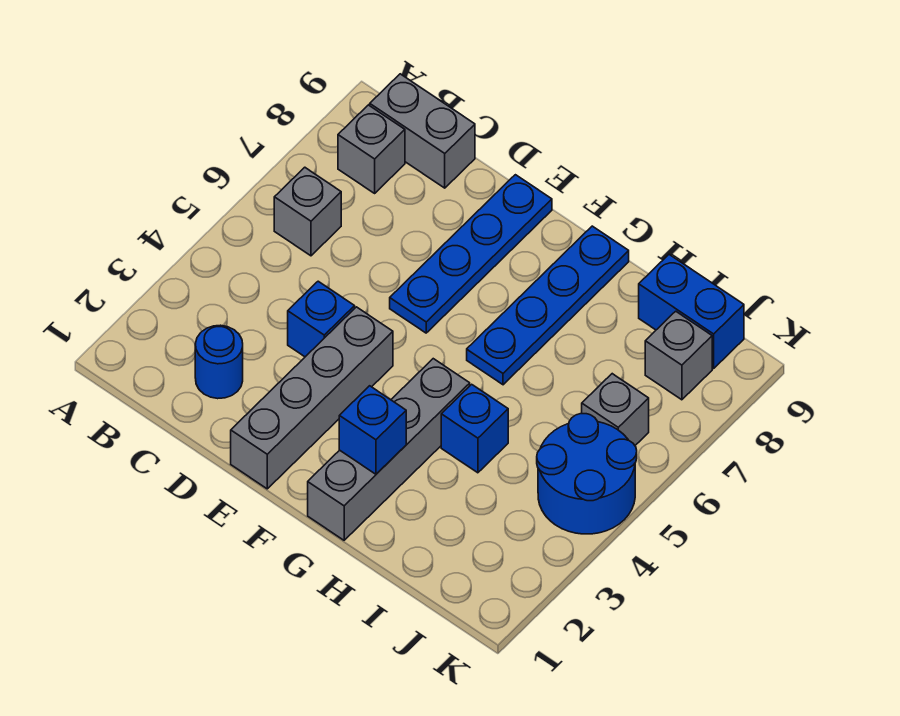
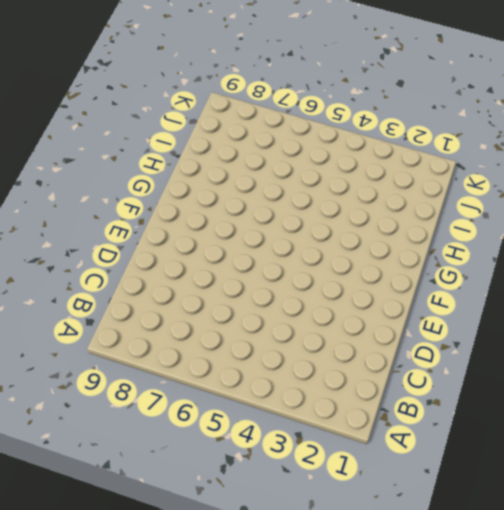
none -> grey 1x1 brick [274,167,341,256]
none -> grey 1x1 brick [338,105,405,193]
none -> grey 1x2 brick [370,74,475,188]

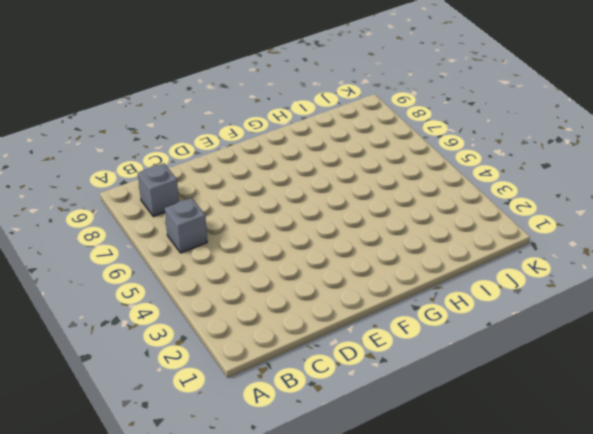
none -> grey 1x2 brick [370,74,475,188]
none -> blue 1x1 round brick [195,325,243,399]
none -> blue 1x1 brick [288,281,355,357]

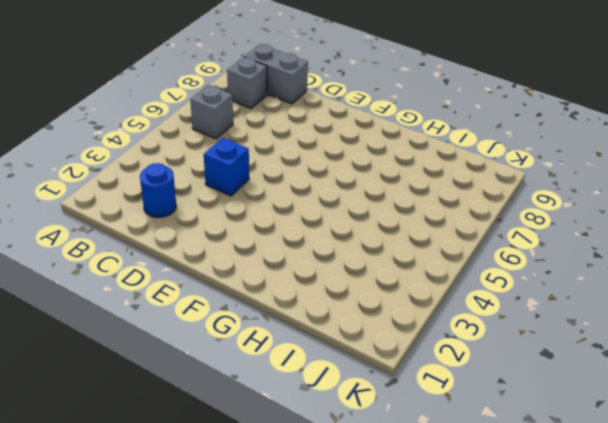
none -> grey 1x4 brick [231,307,393,489]
none -> blue 1x4 plate [390,175,552,333]
none -> grey 1x4 brick [308,359,470,540]

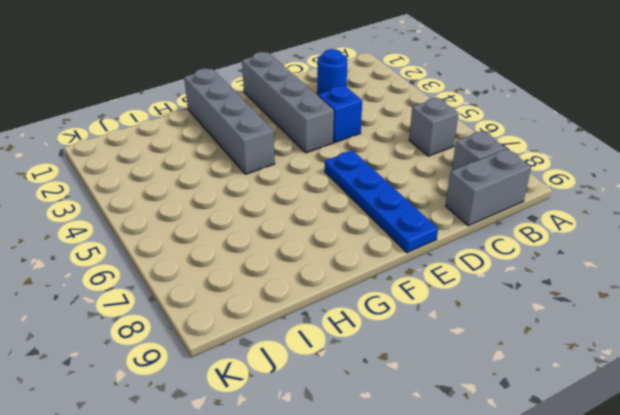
none -> blue 1x4 plate [467,226,629,385]
none -> blue 1x1 brick [441,384,508,473]
none -> blue 1x2 brick [639,255,744,368]

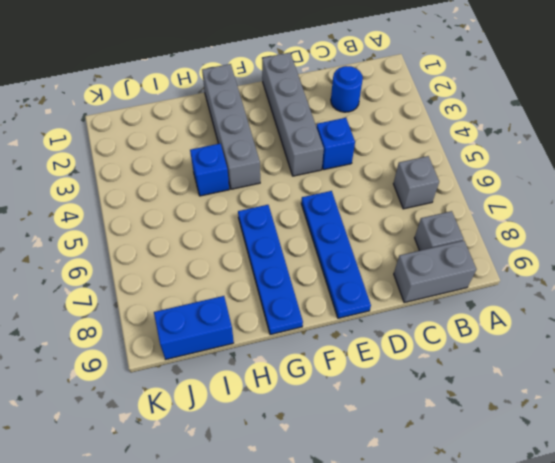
none -> blue 2x2 round brick [537,414,637,534]
none -> grey 1x1 brick [582,374,649,445]
none -> grey 1x1 brick [645,311,712,400]

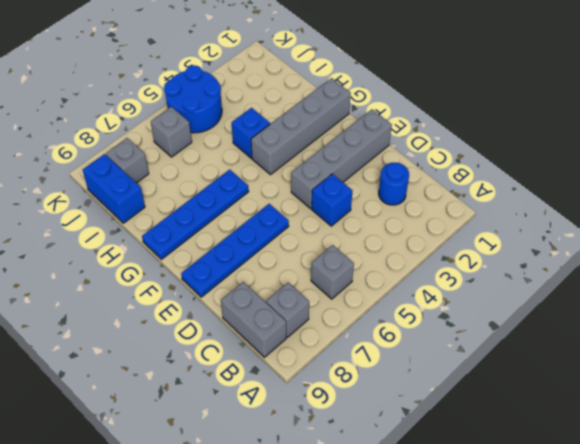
none -> blue 1x1 brick [339,386,406,474]

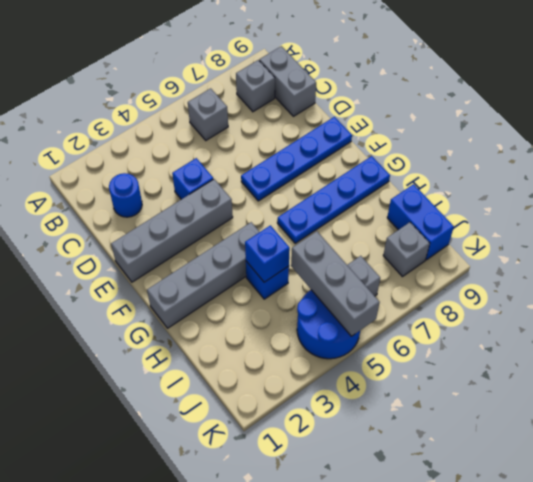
blue 1x1 brick [245,225,290,282] -> blue 1x1 brick moved to [339,386,406,474]
grey 1x3 brick [291,231,380,336] -> none

